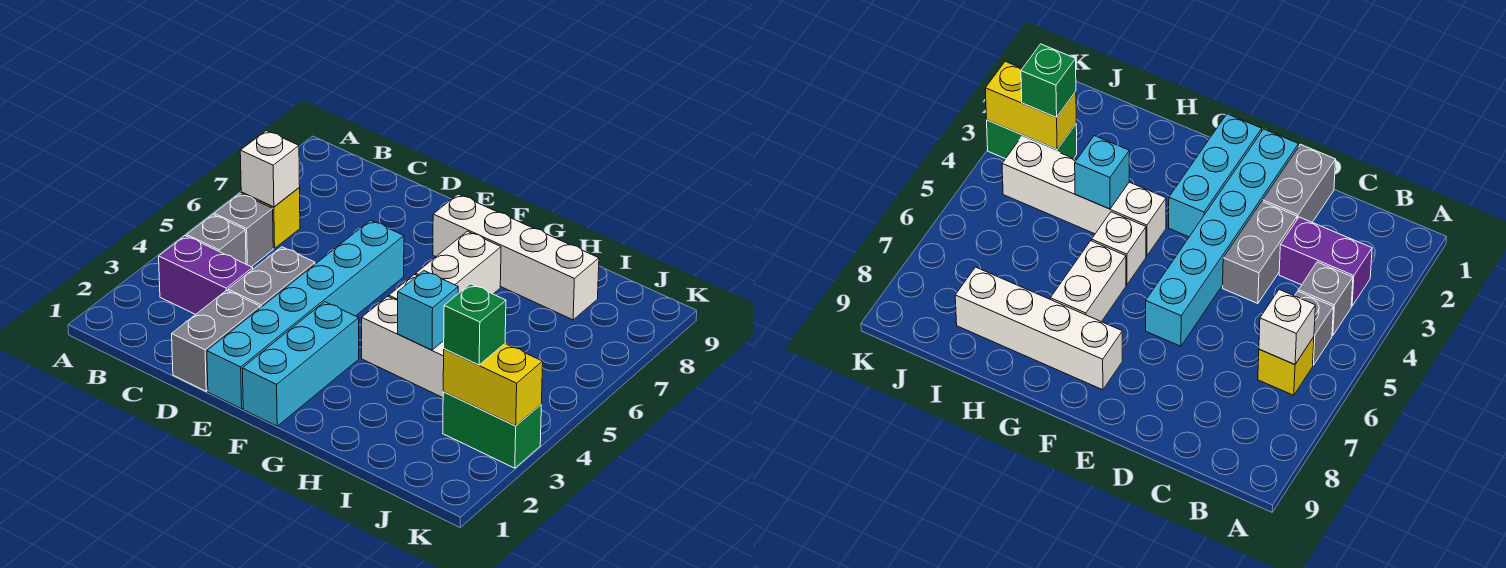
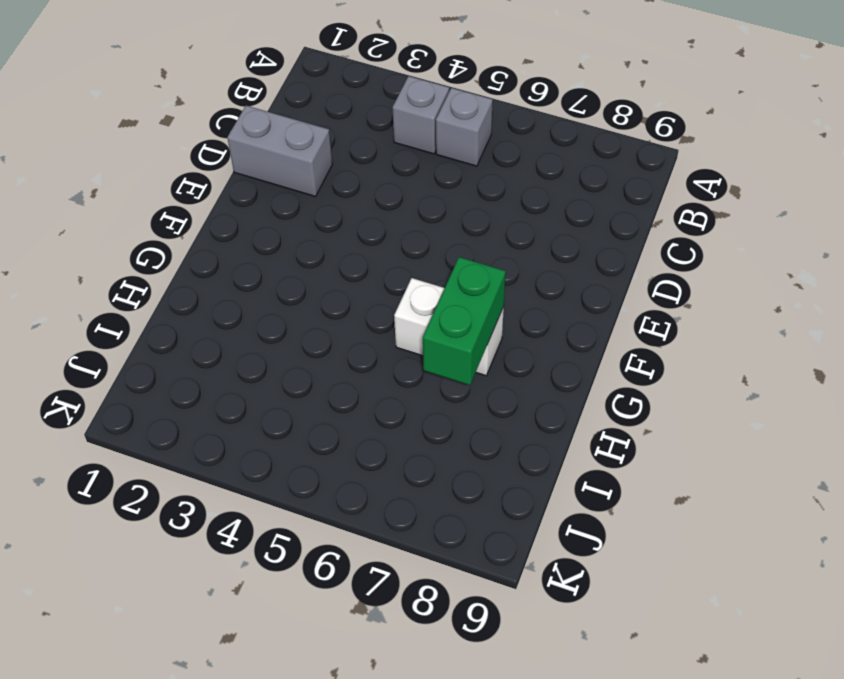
green 1x2 brick [423,257,506,385] -> green 1x2 brick moved to [443,392,541,468]
none -> purple 1x2 brick [159,236,253,314]
none -> yellow 1x1 brick [241,188,300,248]
none -> grey 1x2 brick [228,247,315,308]

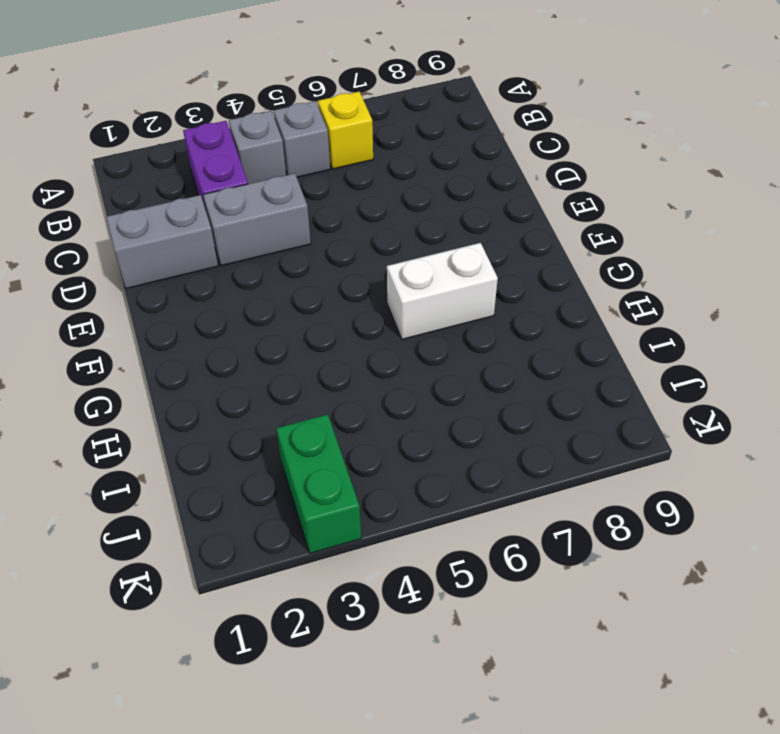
none -> cyan 1x6 brick [207,220,404,409]
none -> cyan 1x3 brick [242,302,359,426]
none -> white 1x4 brick [433,194,599,320]

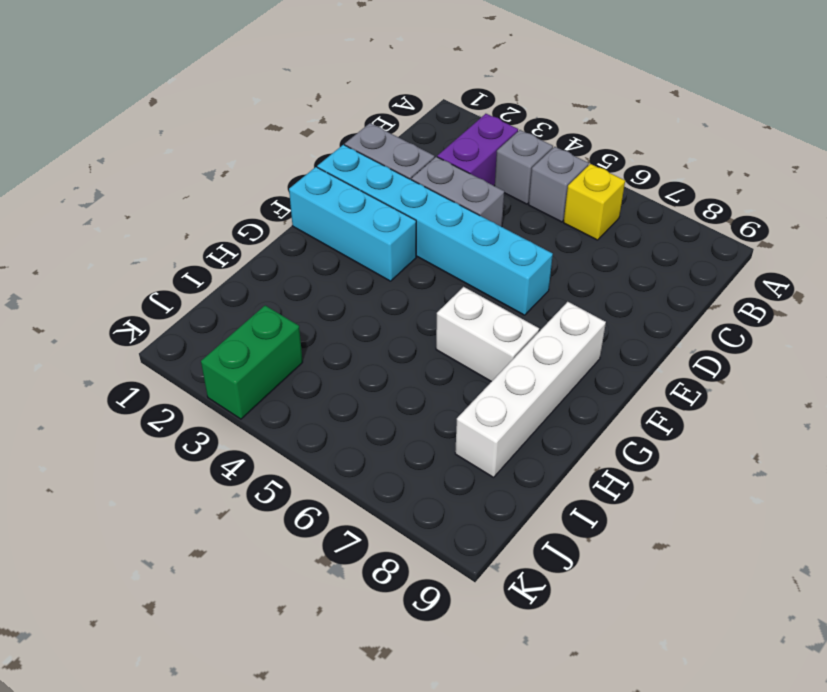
none -> white 1x4 brick [362,296,444,398]
none -> white 1x1 brick [1092,212,1146,285]
none -> white 1x1 brick [240,131,300,207]

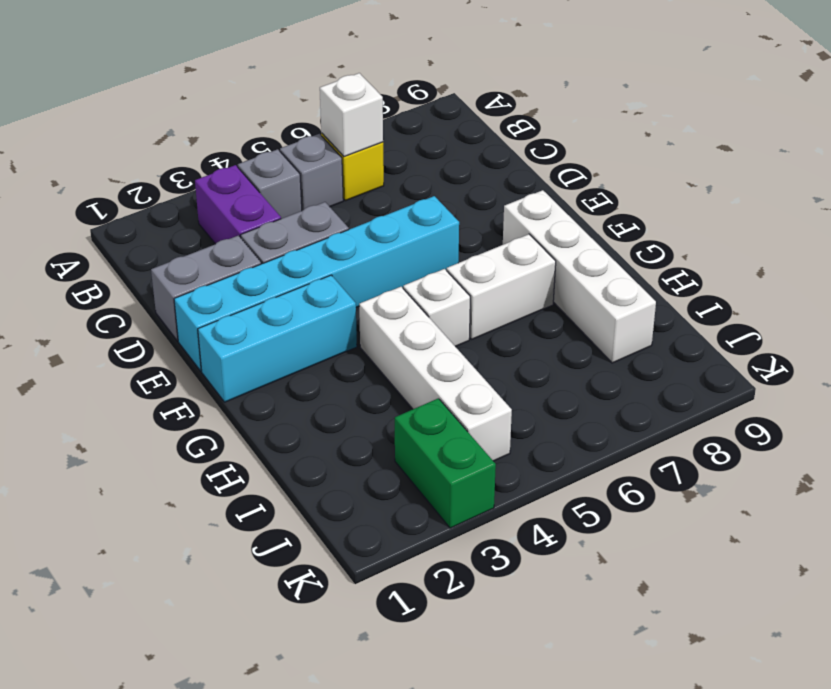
none -> cyan 1x1 brick [398,271,458,350]
none -> yellow 1x2 brick [443,344,543,426]
none -> green 1x1 brick [444,284,506,365]

